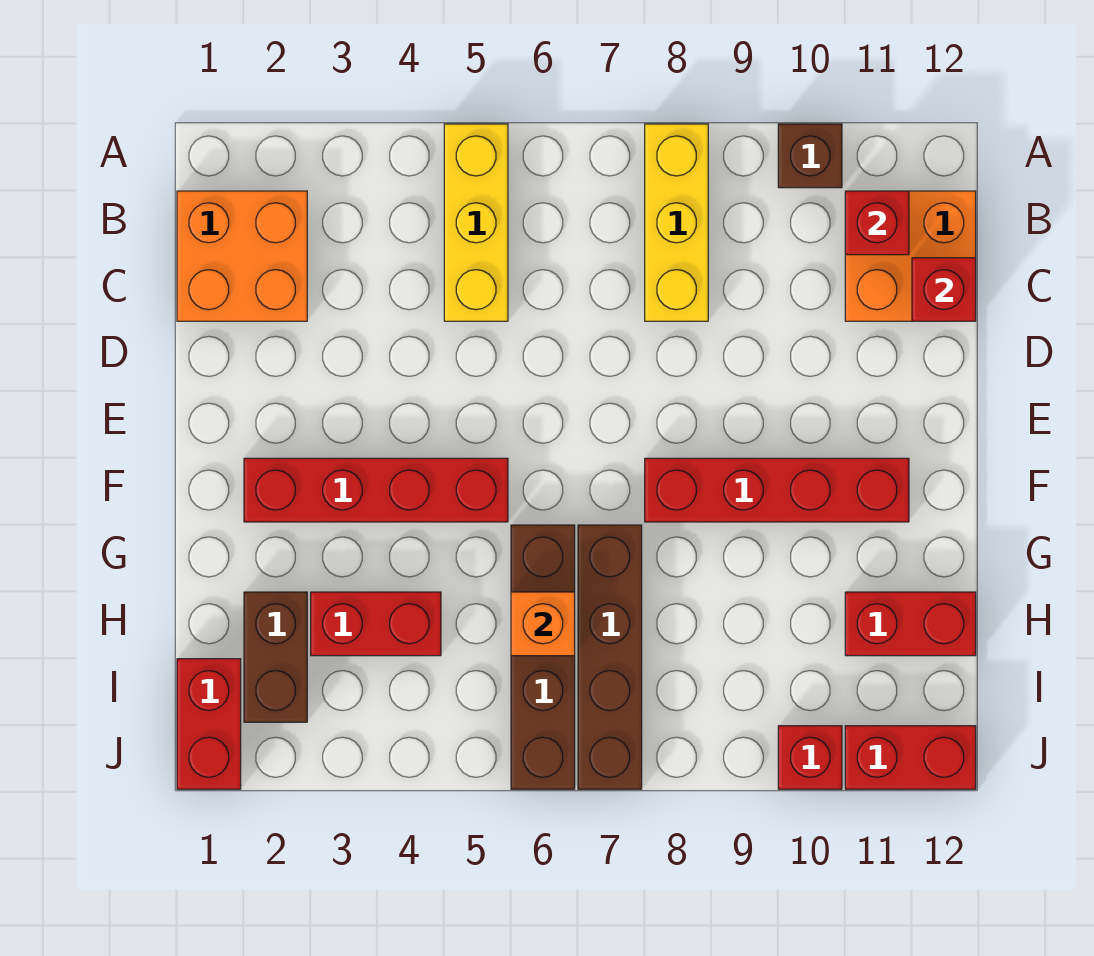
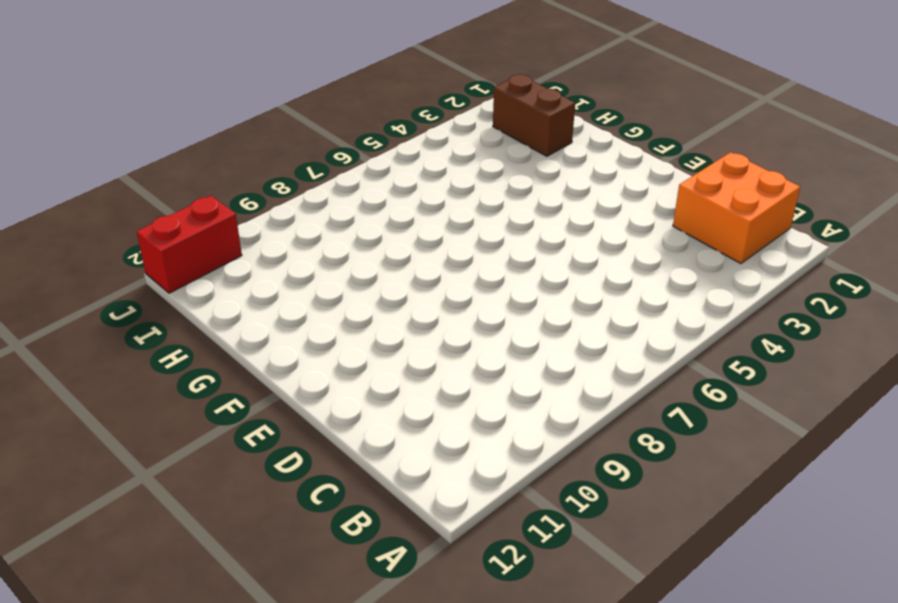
none -> yellow 1x3 brick [444,124,508,321]
none -> yellow 1x3 brick [645,124,708,321]
none -> brown 1x1 brick [778,124,842,188]

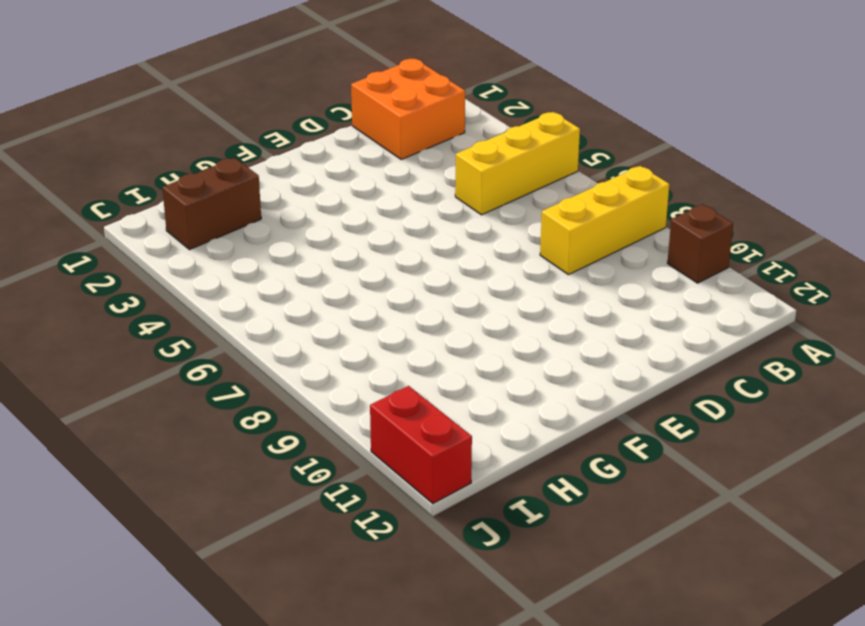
none -> orange 2x2 brick [845,191,976,321]
none -> red 1x4 brick [244,458,508,522]
none -> red 1x4 brick [645,458,909,522]

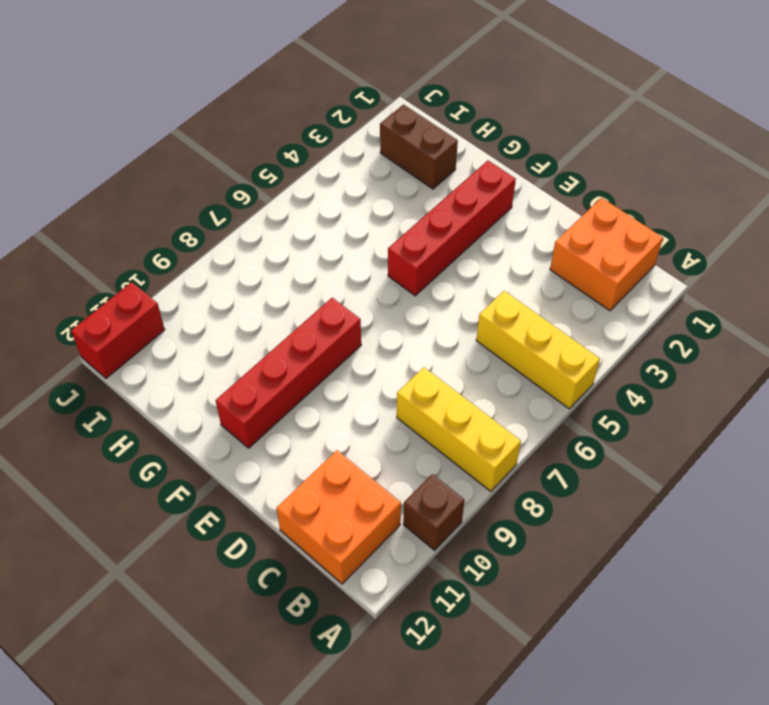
none -> brown 1x4 brick [511,525,575,789]
none -> brown 1x4 brick [578,525,642,789]
none -> red 1x2 brick [311,592,441,656]

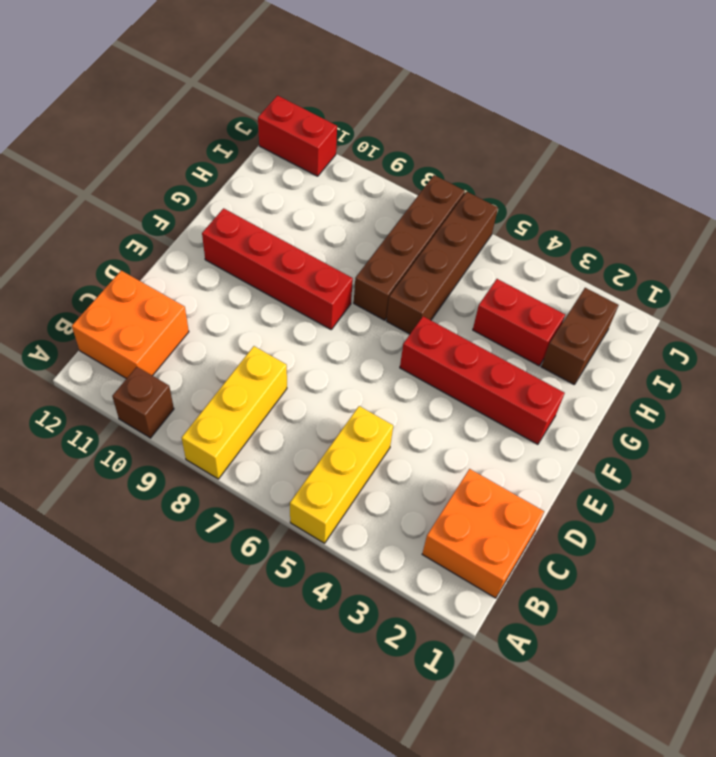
none -> red 1x2 brick [845,592,976,656]
none -> red 1x2 brick [177,659,241,789]
none -> red 1x1 brick [778,726,842,789]

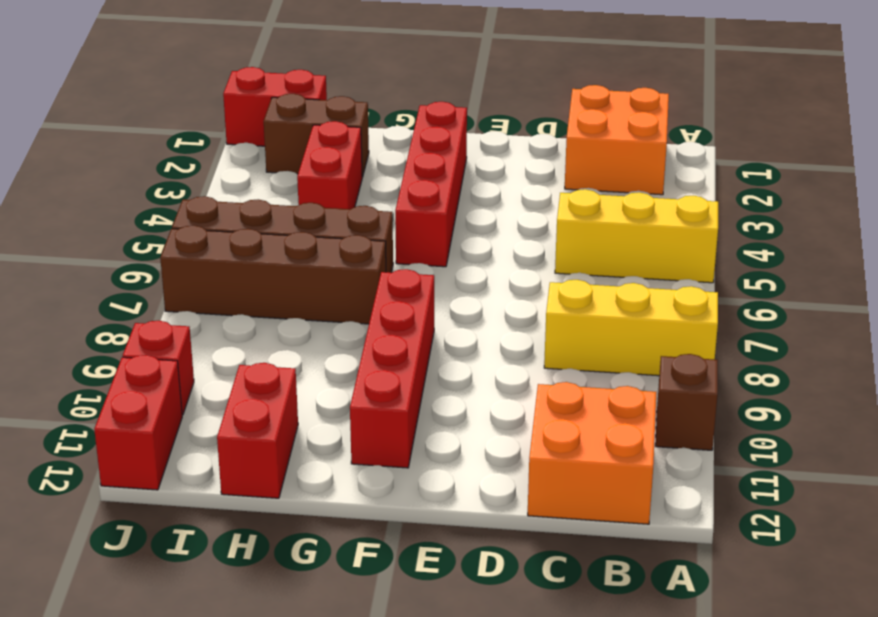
none -> red 1x1 brick [845,191,909,255]
none -> red 1x1 brick [912,258,976,321]
none -> orange 1x1 brick [511,592,575,656]

